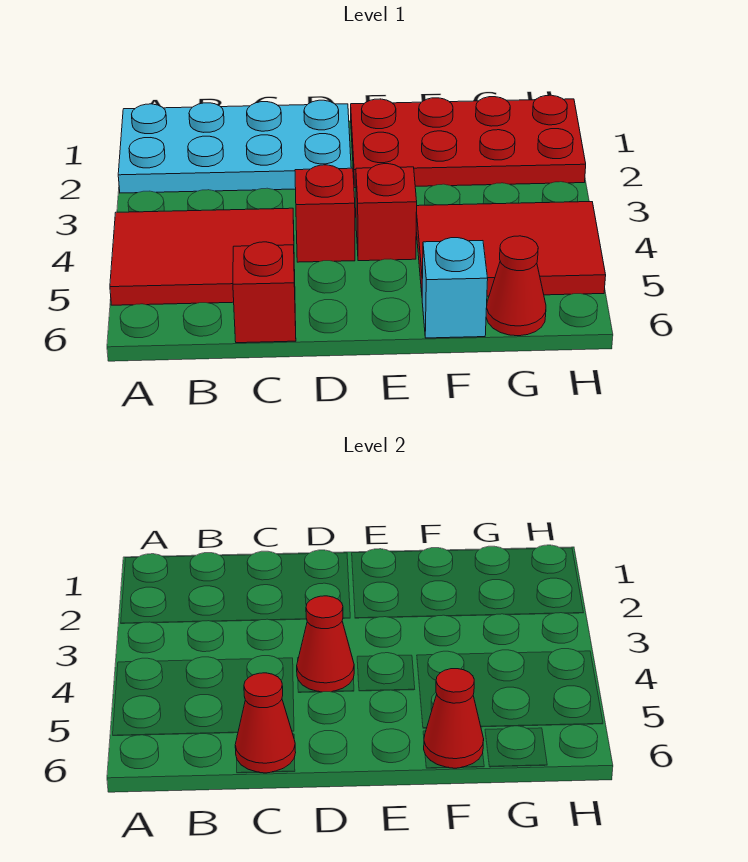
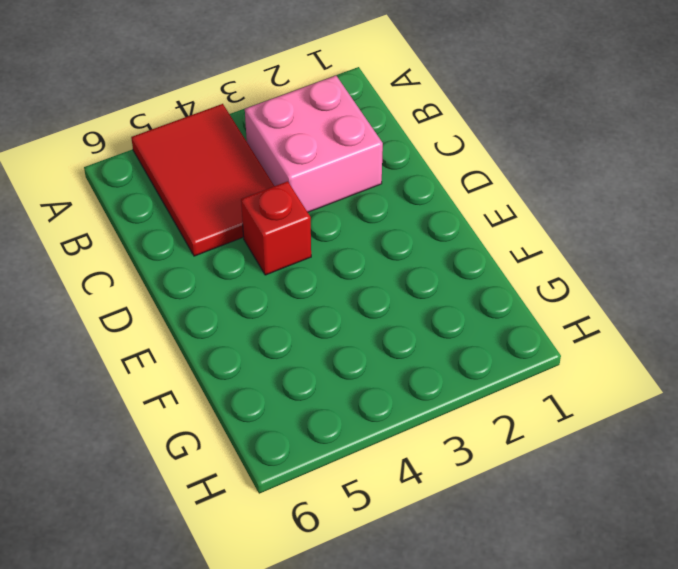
pink 2x2 brick [245,76,383,212] -> cyan 2x4 plate [118,100,351,193]
none -> red 1x1 brick [233,242,296,343]
none -> red 2x4 plate [351,95,586,188]
none -> red 1x1 brick [356,164,417,261]

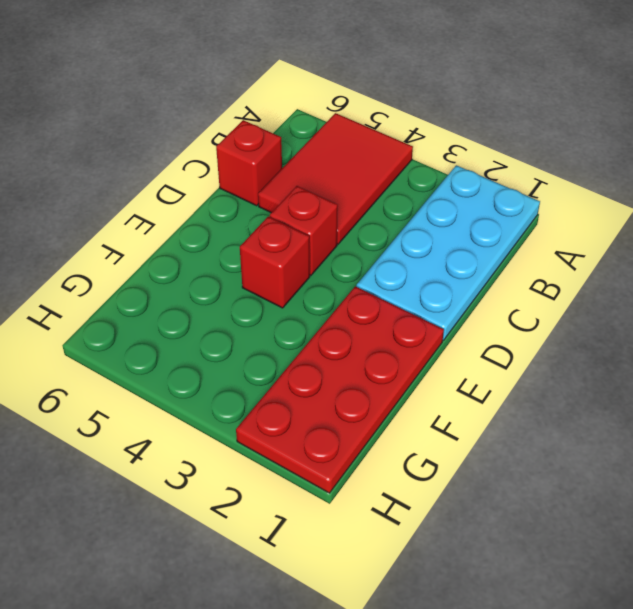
none -> red 2x3 tile [416,202,606,296]
none -> cyan 1x1 brick [422,238,488,338]
none -> red 1x1 cone [486,236,546,336]

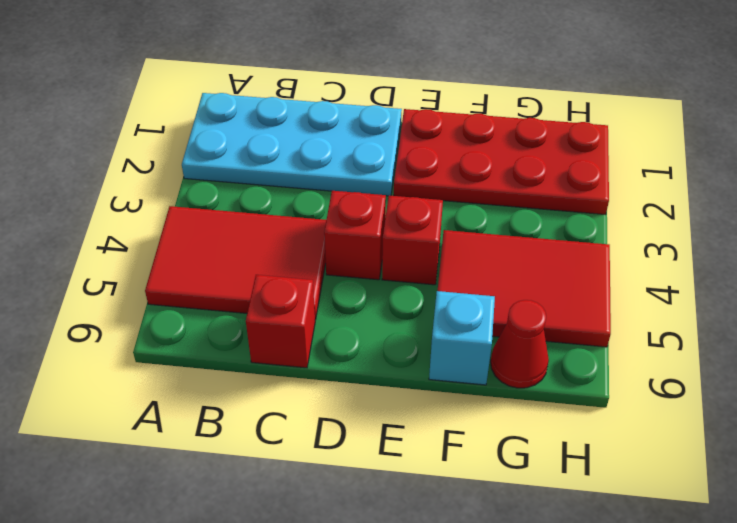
none -> red 1x1 cone [235,673,296,773]
none -> red 1x1 cone [297,596,354,692]
none -> red 1x1 cone [424,669,484,768]

